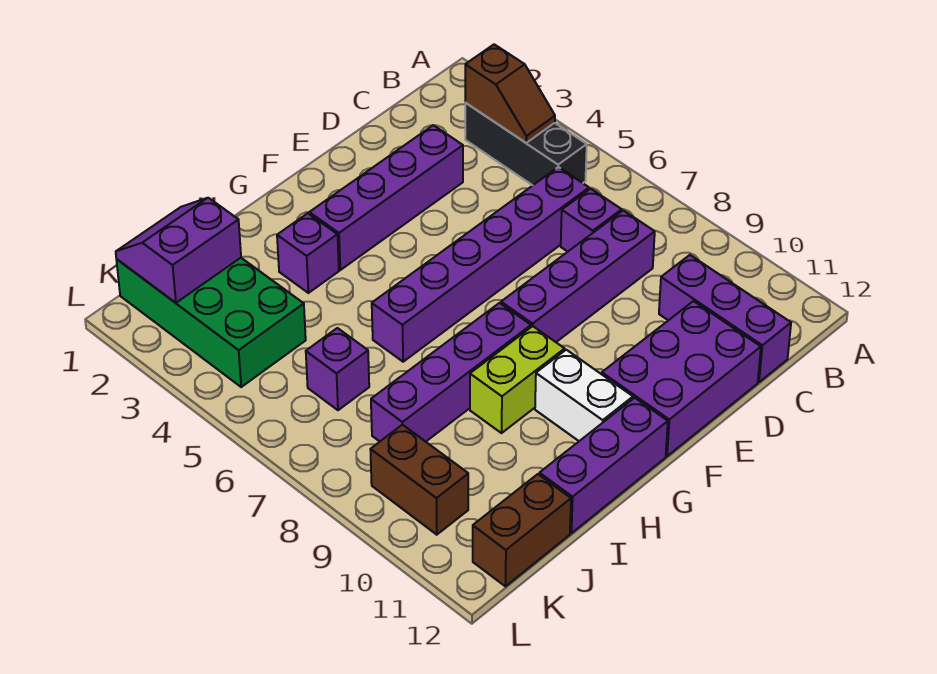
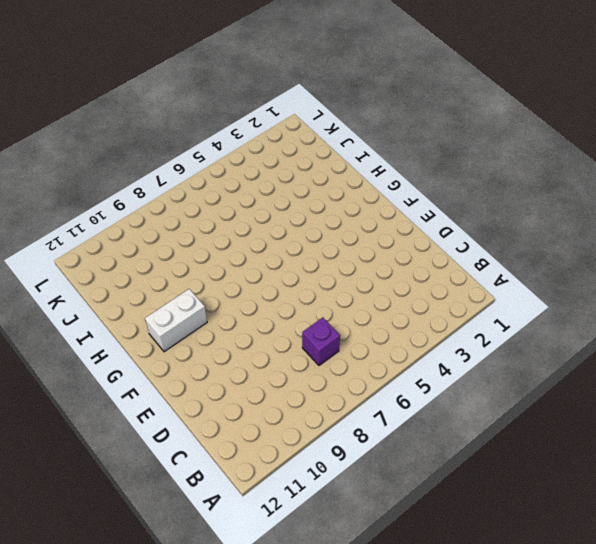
none -> black 1x3 brick [465,102,587,185]
none -> purple 1x6 brick [372,167,589,362]
none -> purple 1x4 brick [501,210,655,342]

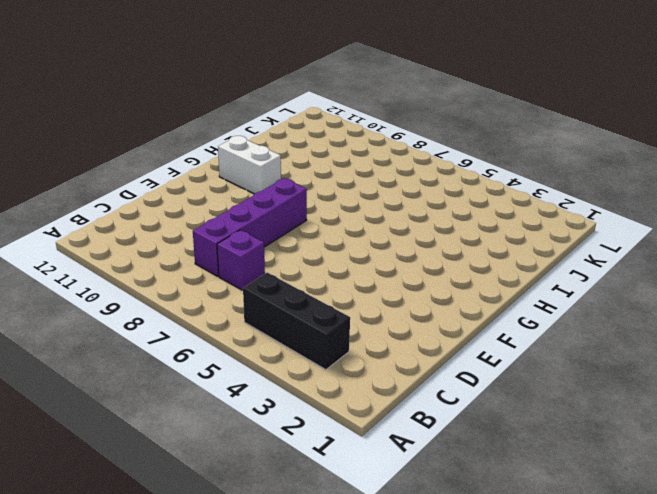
none -> purple 1x6 brick [372,167,589,362]
none -> purple 1x3 brick [659,255,791,382]
none -> purple 1x4 brick [309,125,463,270]

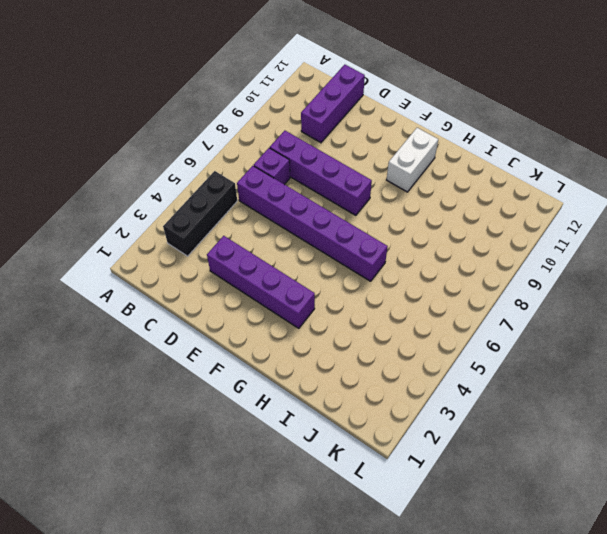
none -> purple 2x3 brick [602,301,761,456]
none -> purple 1x4 brick [371,303,531,442]
none -> lime 1x2 brick [470,326,565,433]

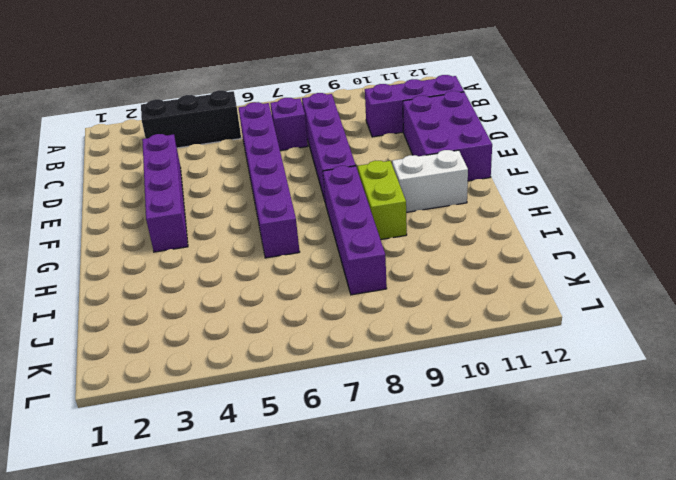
none -> purple 1x3 brick [539,398,668,533]
none -> purple 1x1 brick [277,213,339,293]
none -> green 2x4 brick [116,258,306,387]

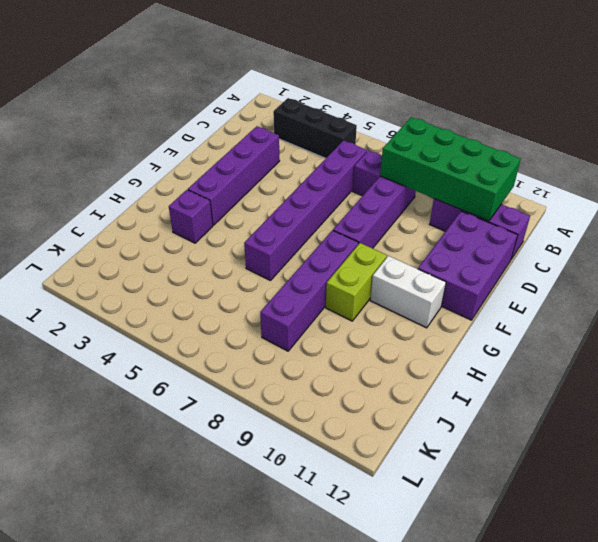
green 2x4 brick [380,117,521,221] -> green 2x4 brick moved to [116,258,306,387]
none -> purple 1x3 brick [539,398,668,533]
none -> purple 1x1 brick [306,328,369,410]
none -> brown 1x2 brick [473,474,571,586]

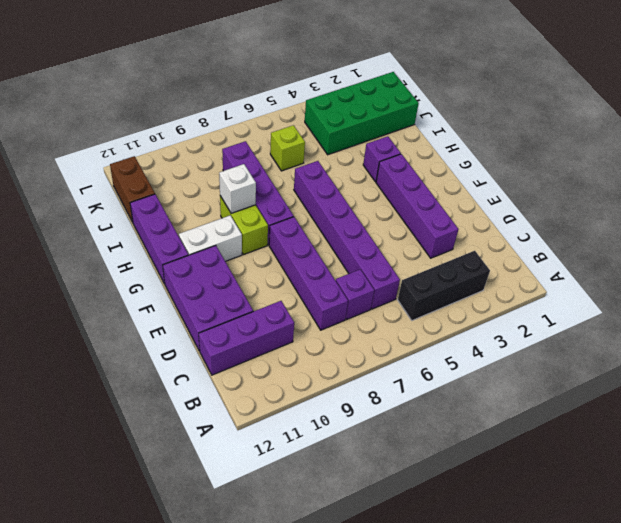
white 1x1 brick [219,164,256,213] -> none
lime 1x1 brick [270,125,305,171] -> purple 1x1 brick [306,328,369,410]
none -> brown 1x2 brick [370,425,468,535]
none -> brown 1x2 slope [465,44,555,143]
none -> purple 2x2 slope [116,198,241,303]

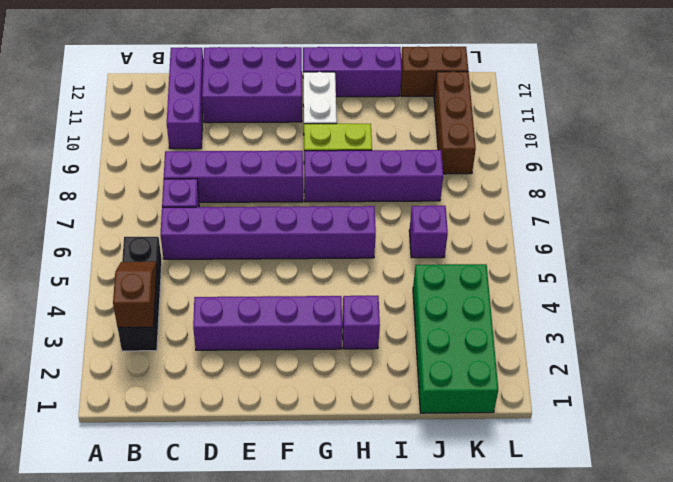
brown 1x3 brick [434,71,476,174] -> brown 1x2 brick [370,425,468,535]
none -> purple 2x2 slope [116,198,241,303]

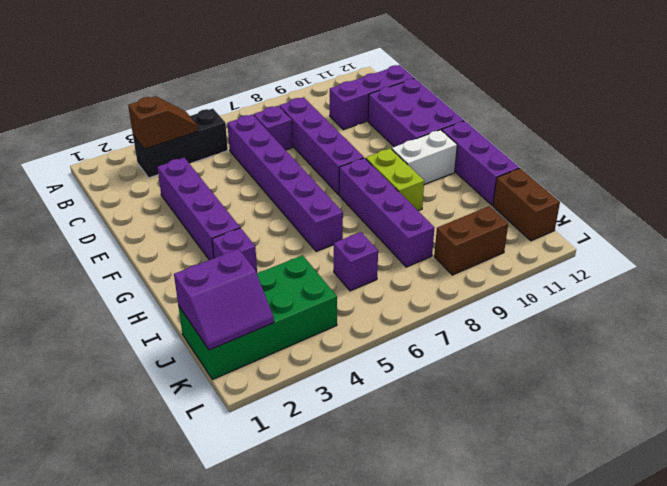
purple 2x2 slope [174,249,274,350] -> purple 2x2 slope turned to [116,198,241,303]

